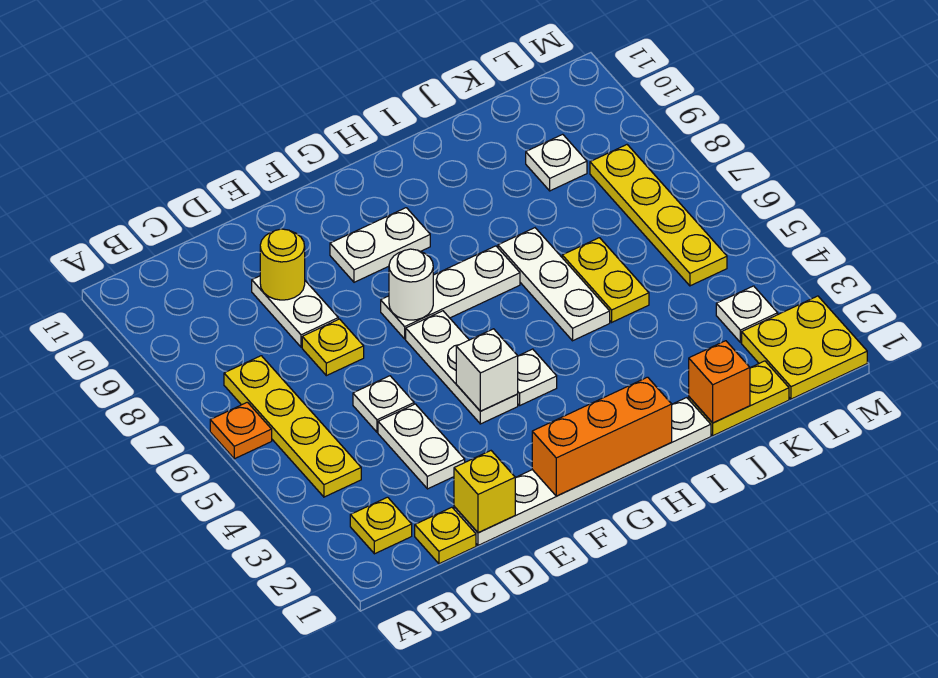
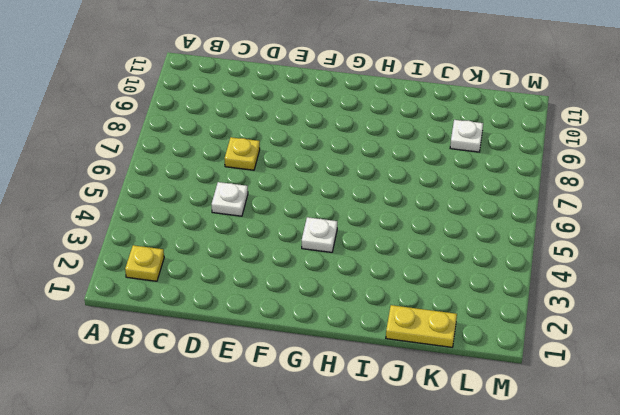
none -> orange 1x1 plate [210,402,272,459]
none -> yellow 1x4 plate [224,356,361,497]
none -> yellow 1x1 plate [415,507,476,564]

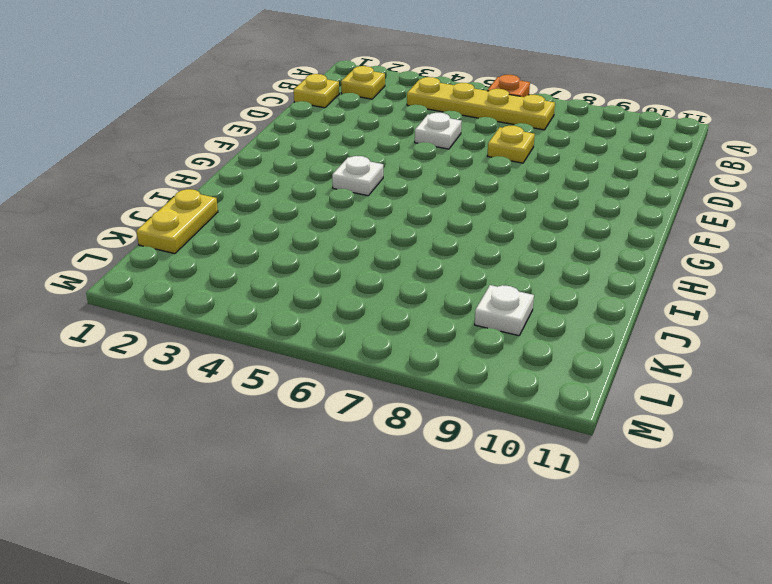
none -> white 1x6 plate [454,398,711,545]
none -> white 1x2 plate [378,404,465,489]
none -> white 1x2 plate [252,276,338,347]

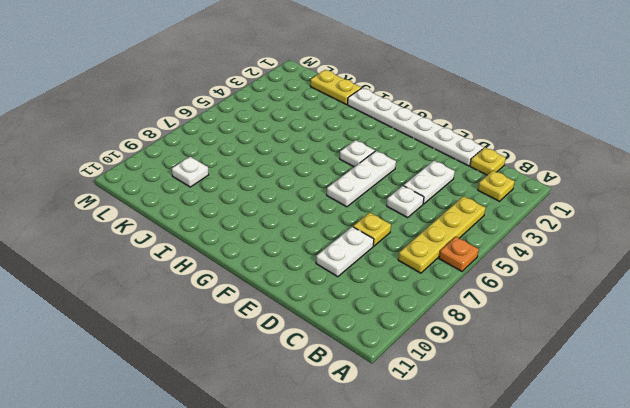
none -> white 1x3 plate [381,246,520,339]
none -> white 1x2 plate [330,208,430,282]
none -> white 1x3 plate [498,228,610,341]

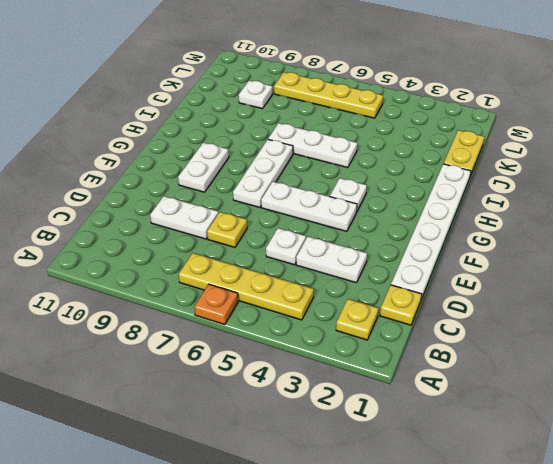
none -> yellow 1x2 plate [562,238,649,322]
none -> yellow 2x2 plate [742,296,867,399]
none -> white 1x1 plate [716,286,778,343]

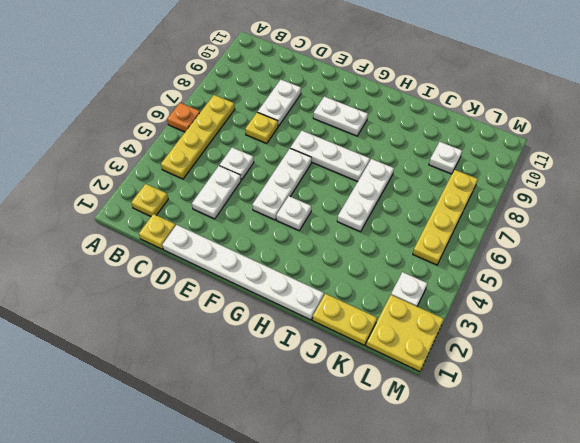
none -> yellow 1x2 plate [562,238,649,322]
none -> yellow 1x1 brick [454,451,515,533]
none -> yellow 1x1 round brick [260,229,305,300]

